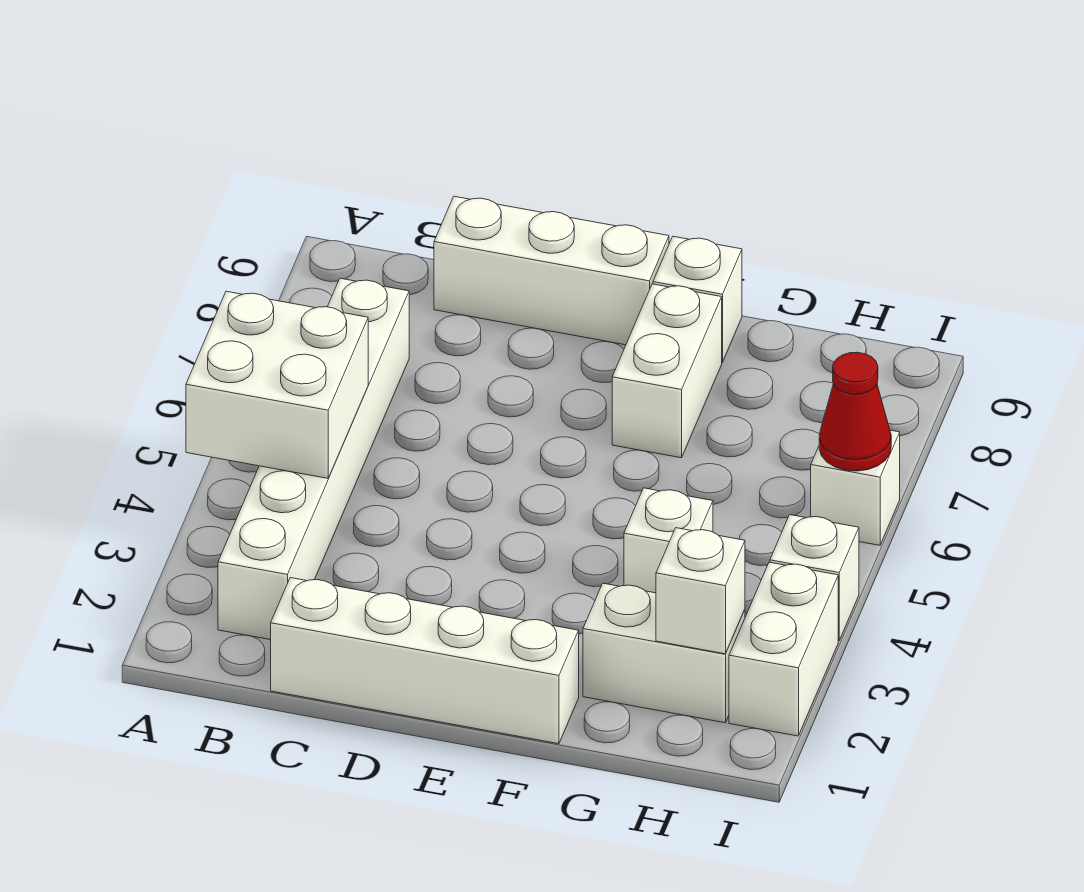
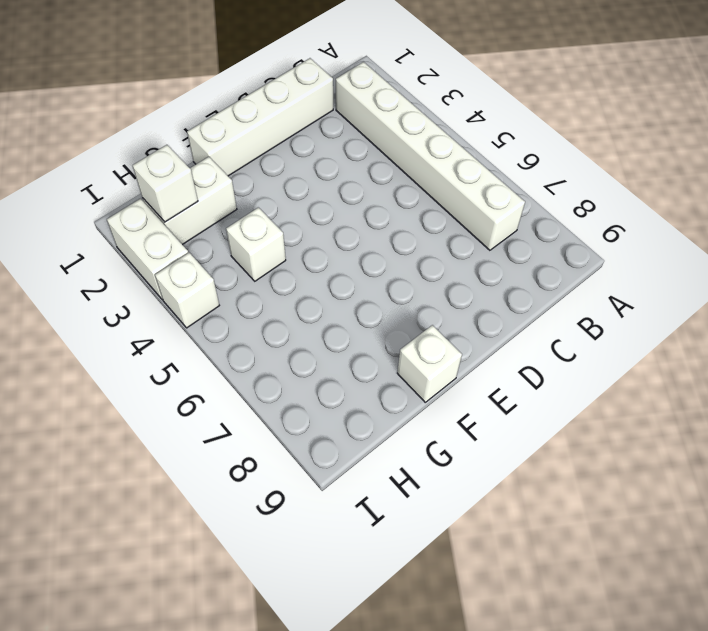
none -> white 1x3 brick [434,196,669,345]
none -> white 1x2 brick [612,284,722,458]
none -> white 1x1 brick [811,430,900,545]

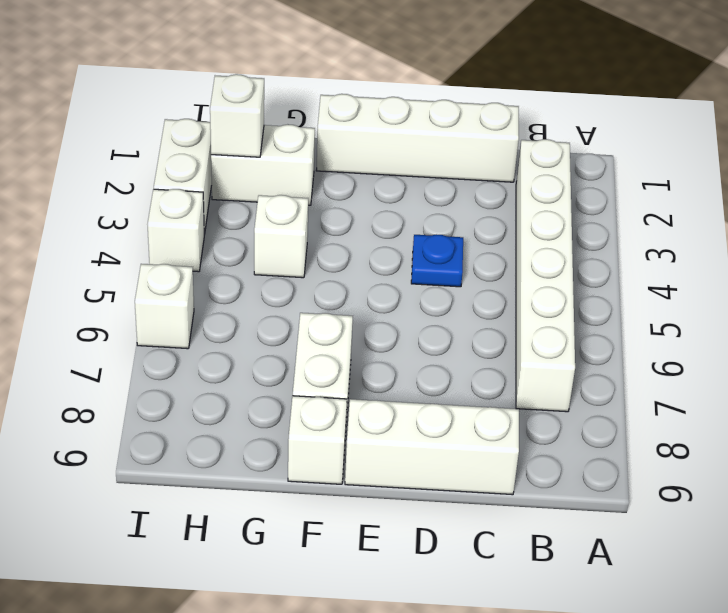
blue 1x1 plate [411,234,463,287] -> none
none -> white 2x2 brick [186,291,368,478]
none -> red 1x1 cone [819,352,891,471]

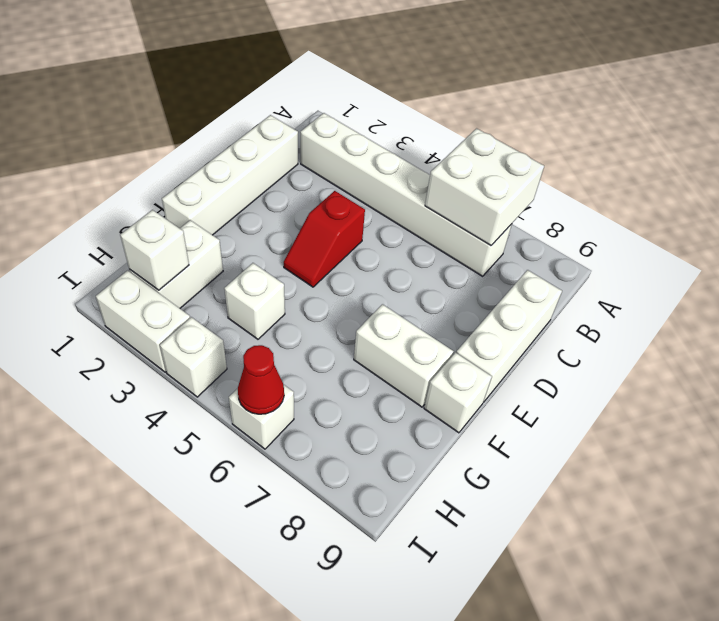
white 2x2 brick [425,128,544,245] -> white 2x2 brick moved to [186,291,368,478]
red 1x2 slope [284,191,365,287] -> none

